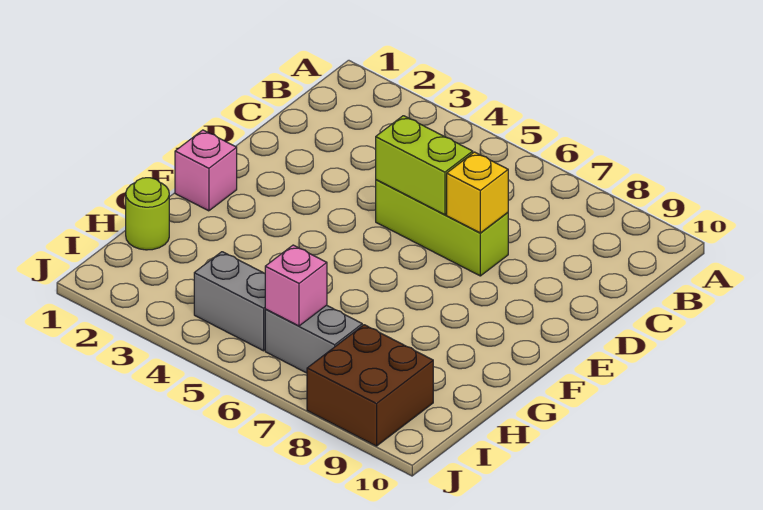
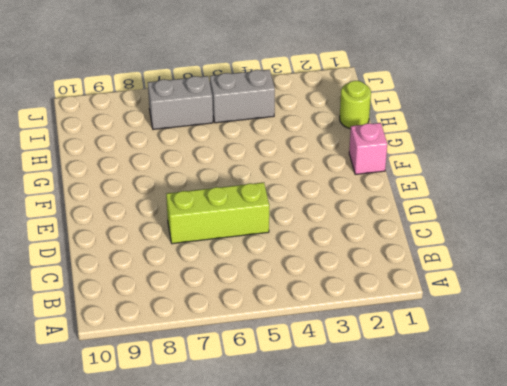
none -> brown 2x2 brick [307,325,433,446]
none -> lime 1x2 brick [376,116,473,215]

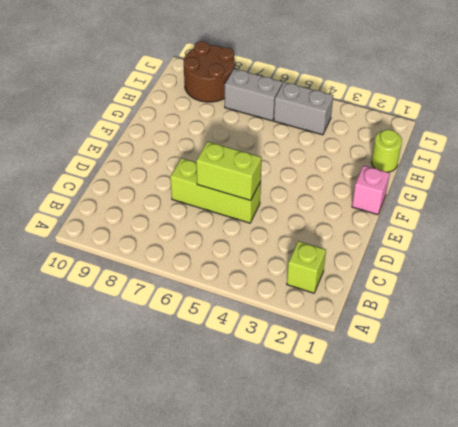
lime 1x1 brick [287,241,326,293] -> none
brown 2x2 round brick [184,41,235,102] -> brown 2x2 brick [307,325,433,446]
none -> yellow 1x1 brick [447,152,508,233]
none -> pink 1x1 brick [265,245,327,326]

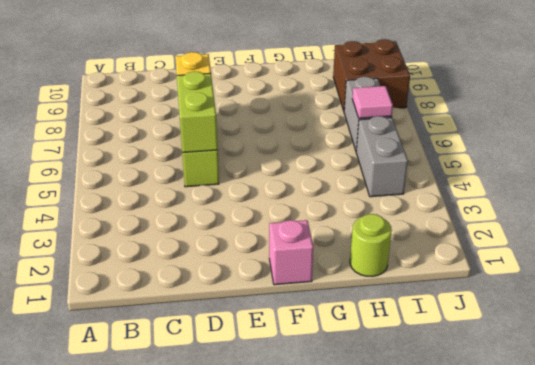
pink 1x1 tile [352,86,393,118] -> pink 1x1 brick [265,245,327,326]

